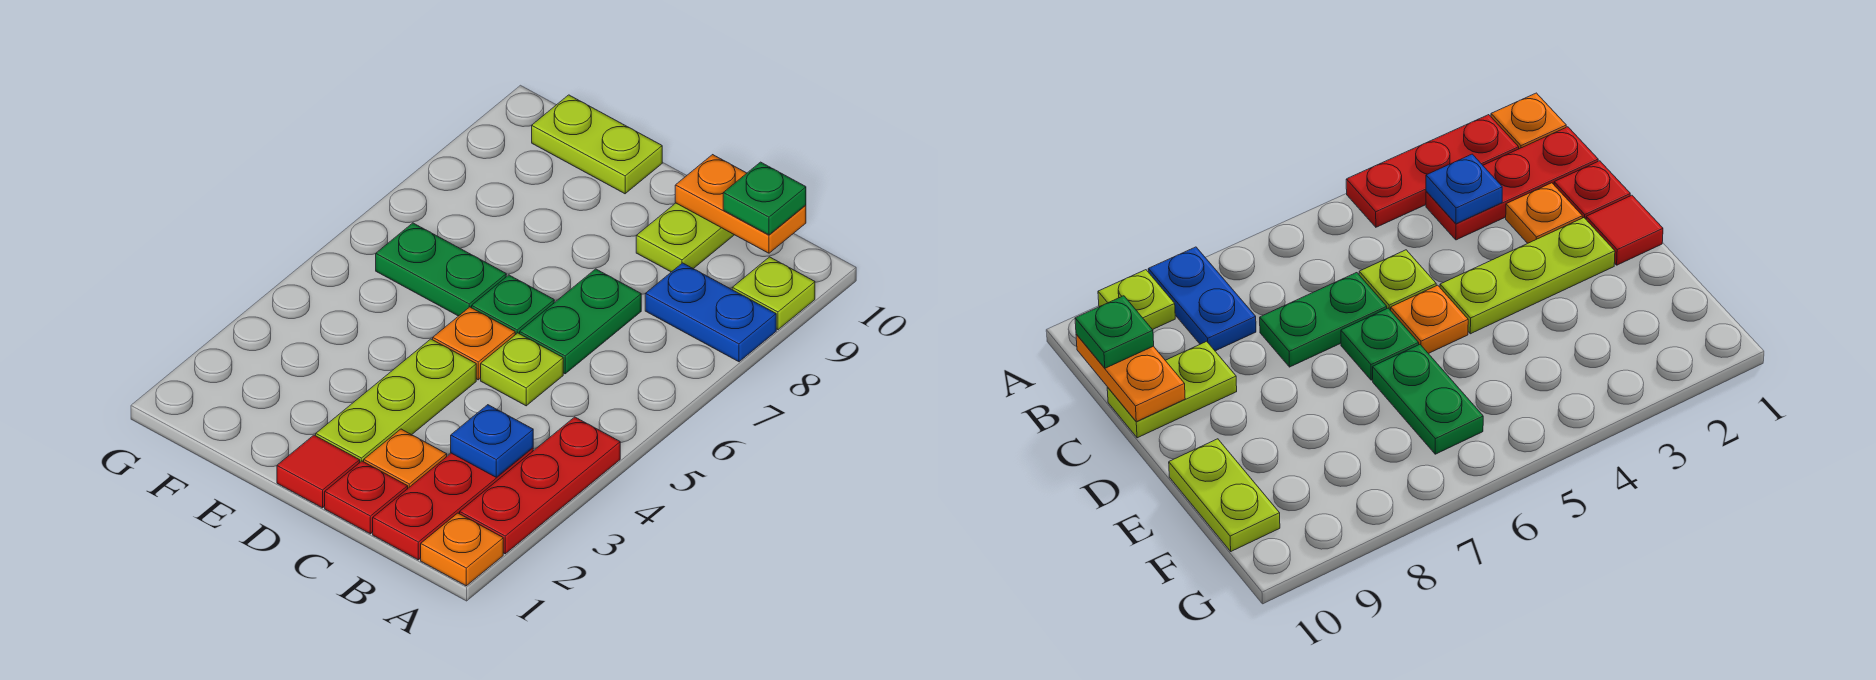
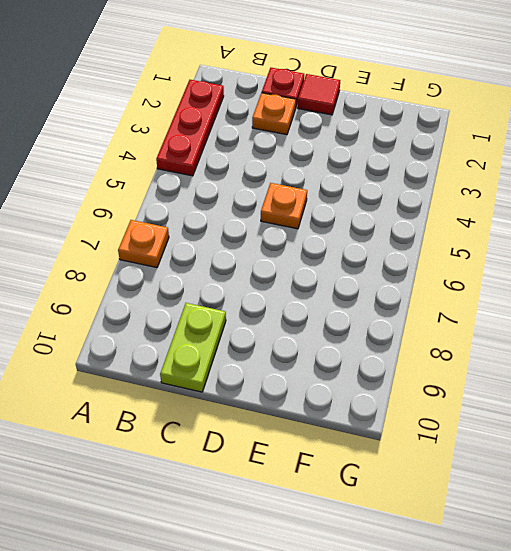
orange 1x1 plate [118,220,169,268] -> orange 1x1 plate moved to [421,513,503,586]
none -> blue 1x2 plate [645,263,776,362]
none -> lime 1x1 plate [732,257,815,330]
none -> red 1x3 plate [373,448,533,560]

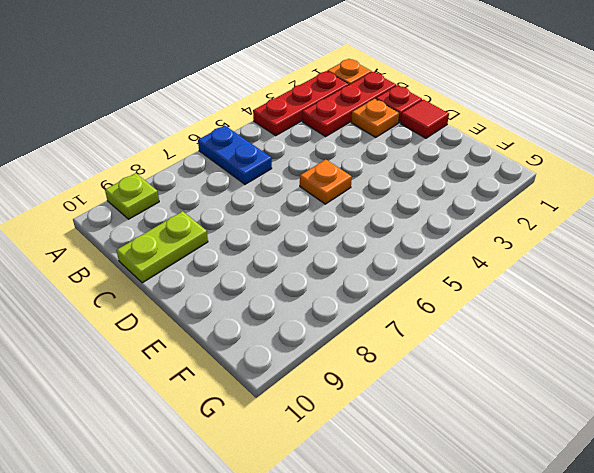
blue 1x2 plate [198,125,272,184] -> blue 1x2 plate moved to [645,263,776,362]
none -> lime 1x1 plate [481,333,563,406]
none -> green 1x2 plate [520,269,641,374]
none -> lime 1x3 plate [316,339,476,462]

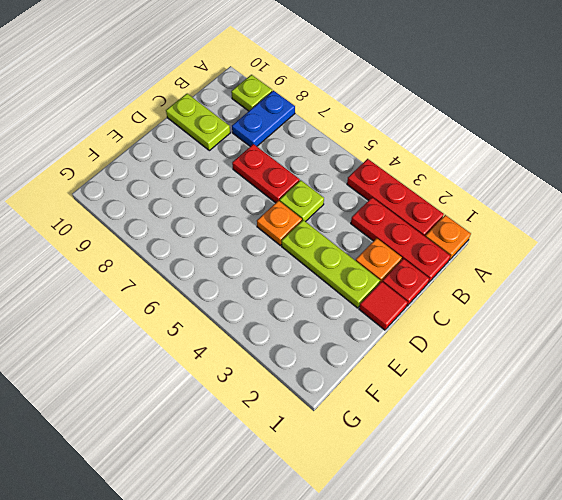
red 1x2 plate [232,144,300,203] -> green 1x2 plate [520,269,641,374]
none -> green 1x1 plate [472,275,554,335]
none -> green 1x2 plate [376,223,506,316]
none -> lime 1x2 plate [532,95,662,194]

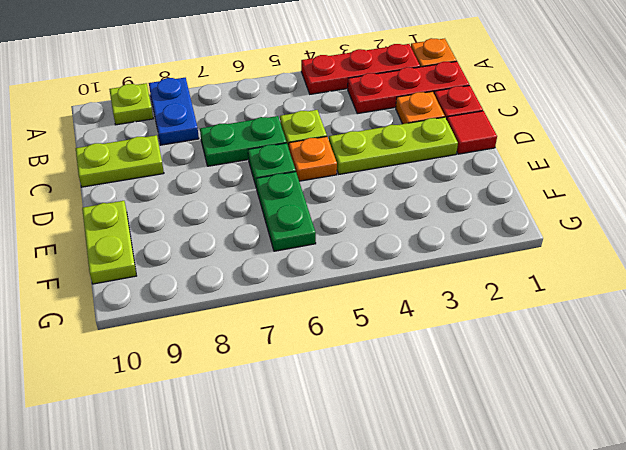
none -> blue 1x1 plate [451,405,533,477]
none -> orange 1x2 plate [675,155,806,253]
none -> green 1x1 plate [723,162,806,235]

